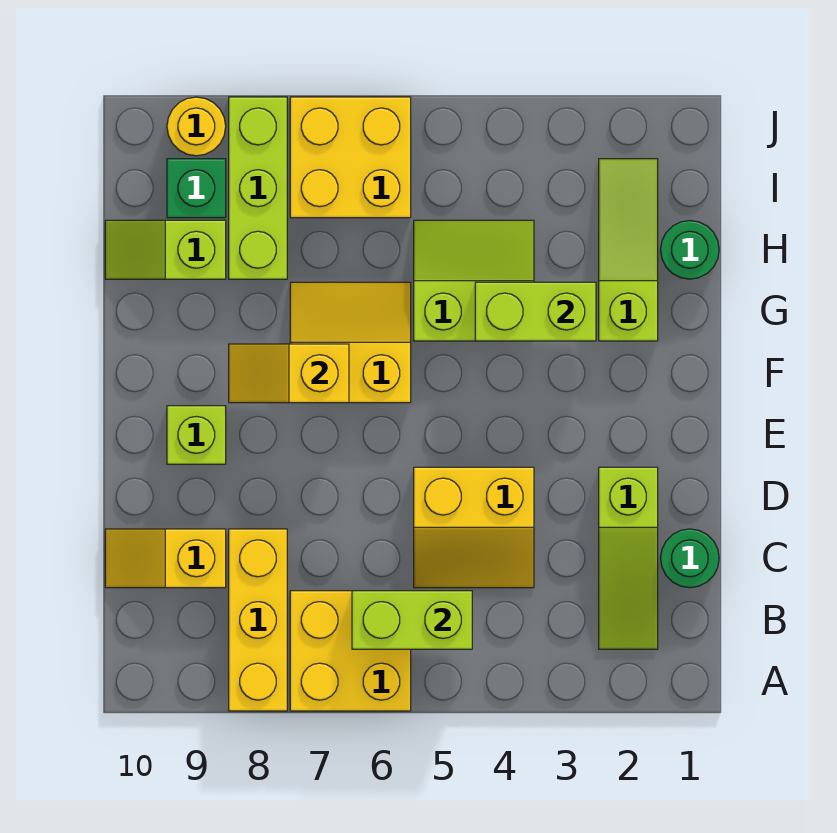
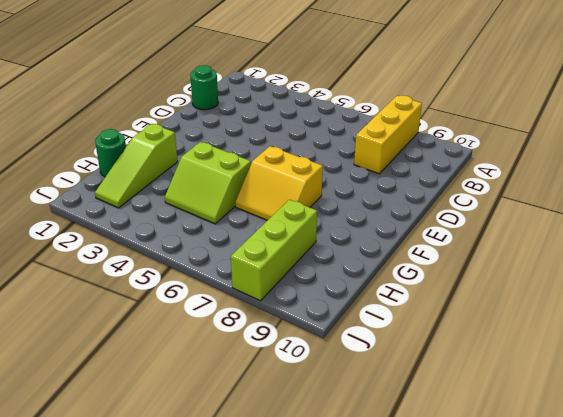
none -> yellow 2x2 brick [290,591,411,711]
none -> lime 1x3 slope [599,467,658,649]
none -> yellow 2x2 slope [414,467,534,588]

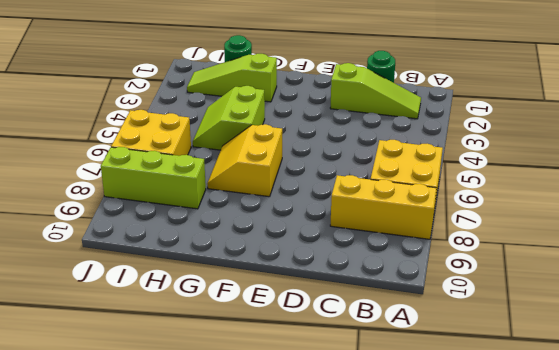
none -> yellow 2x2 slope [414,467,534,588]
none -> yellow 1x2 slope [105,529,226,588]
none -> lime 1x1 brick [167,406,226,464]

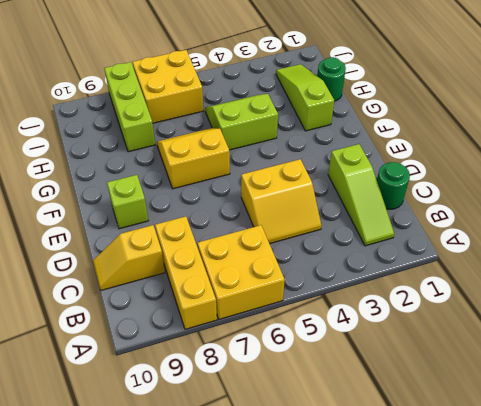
none -> lime 1x2 slope [105,220,226,279]
none -> green 1x1 brick [167,159,226,218]
none -> yellow 1x1 round brick [167,97,226,156]

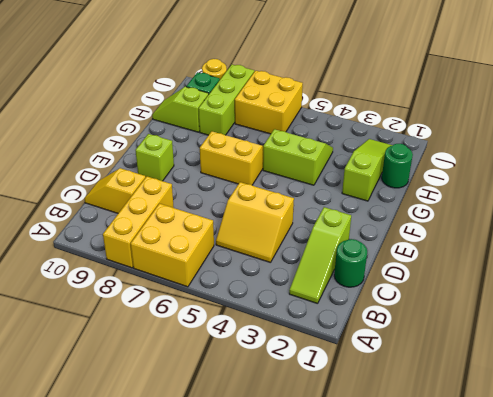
none -> lime 1x2 brick [352,591,472,649]
none -> yellow 1x2 slope [229,344,349,403]
none -> lime 1x2 brick [475,282,596,341]

